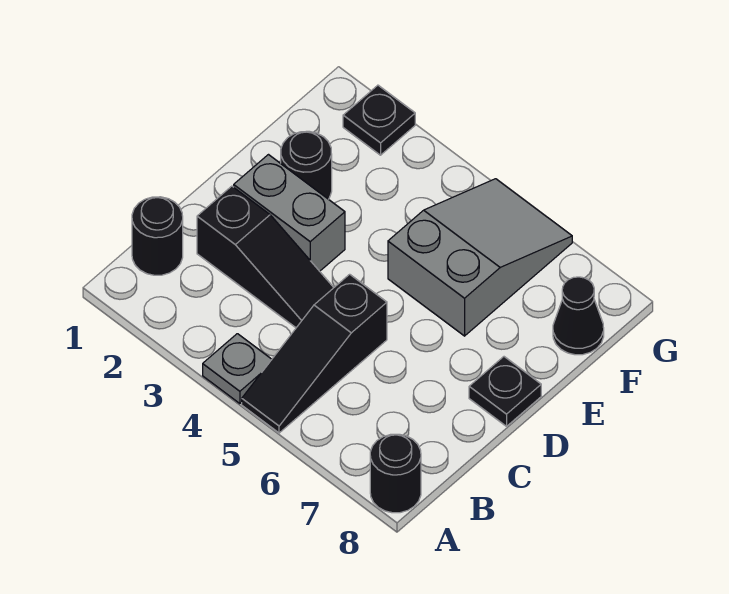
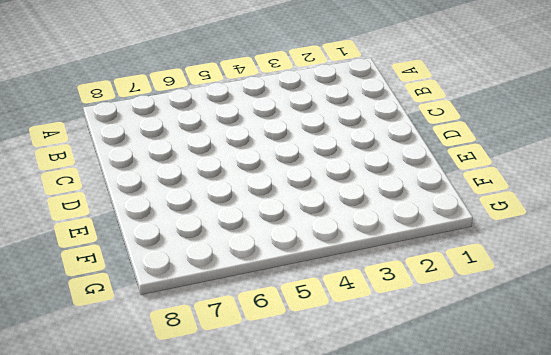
none -> grey 1x1 plate [203,334,272,404]
none -> black 1x3 slope [242,274,387,433]

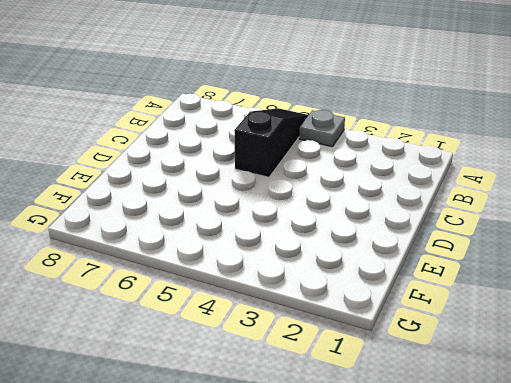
none -> black 1x1 round brick [370,434,421,513]
none -> black 1x1 round brick [132,197,183,275]

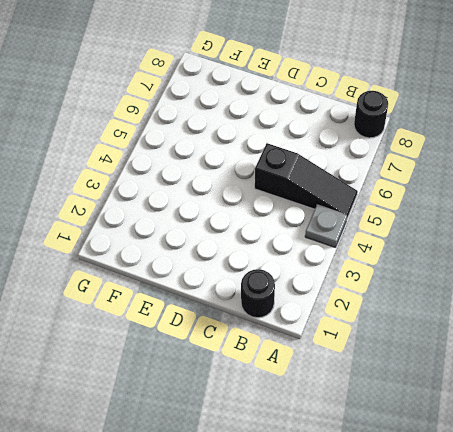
none -> black 1x3 slope [197,186,334,328]
none -> grey 1x2 brick [234,155,345,271]

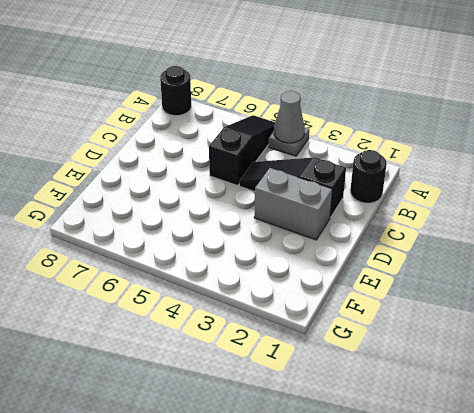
grey 1x1 cone [274,91,305,143] -> none
none -> black 1x1 plate [469,357,541,426]
none -> black 1x1 round brick [281,131,332,199]

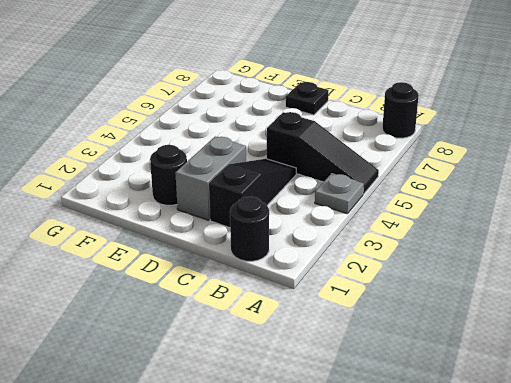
none -> grey 2x3 slope [388,179,572,336]
none -> black 1x1 cone [553,277,604,355]

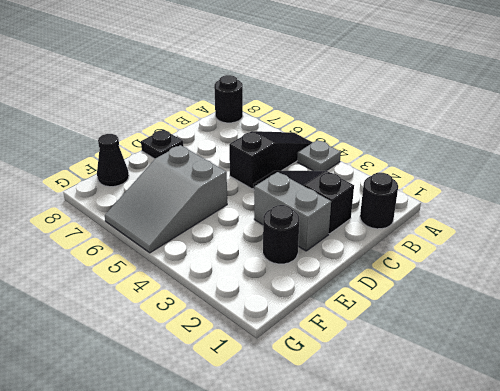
none -> black 1x1 plate [343,85,415,155]

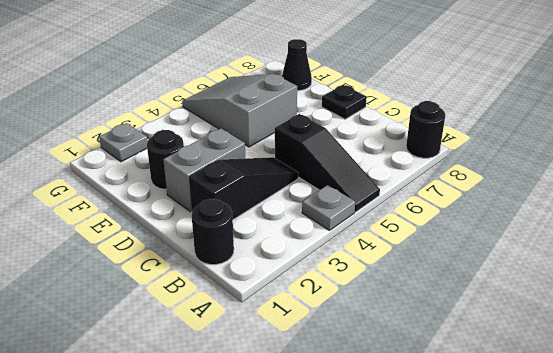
grey 1x1 plate [99,123,147,162] -> black 1x1 plate [343,85,415,155]

